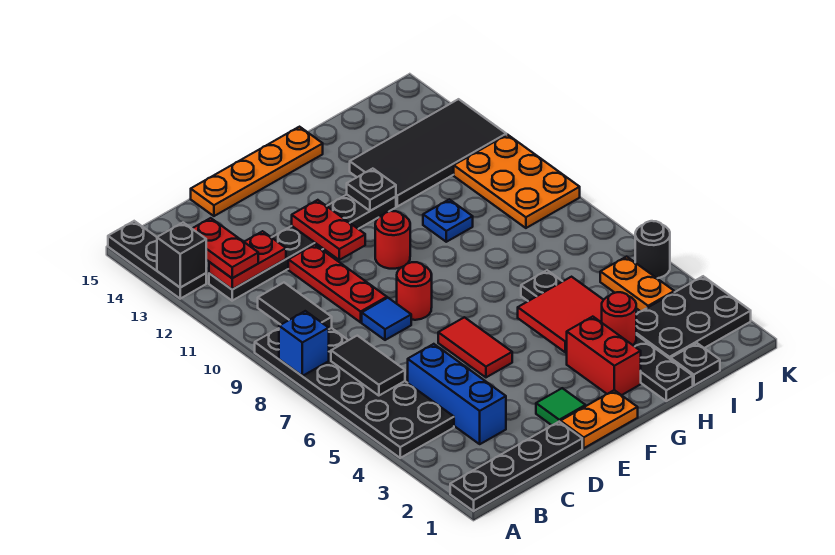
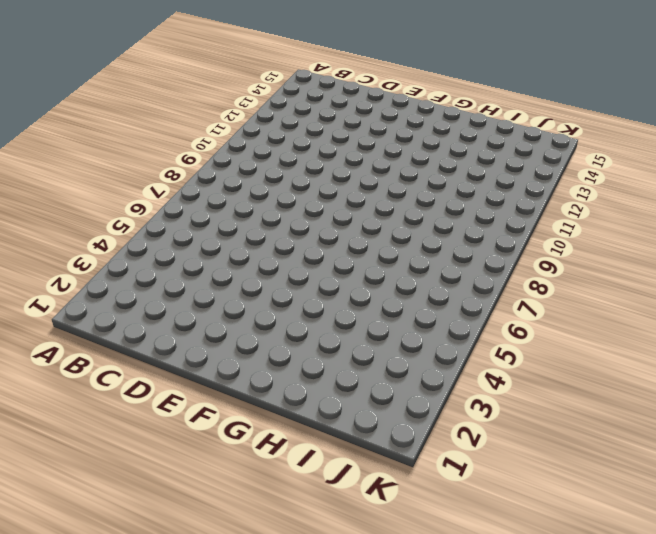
none -> black 1x4 plate [450,422,582,511]
none -> black 2x6 plate [255,328,454,458]
none -> black 1x3 plate [108,221,206,299]
none -> black 1x6 plate [209,195,396,301]

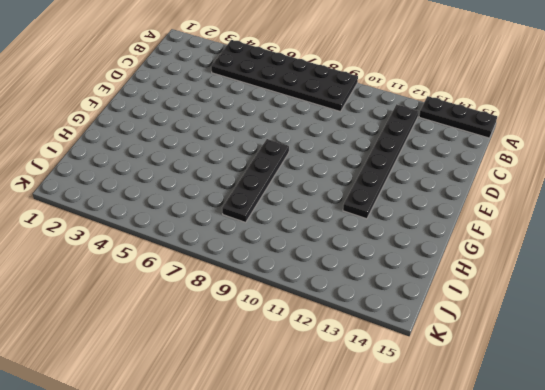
black 1x4 plate [222,139,289,222] -> black 1x4 plate moved to [450,422,582,511]
none -> blue 1x3 brick [408,344,506,444]
none -> blue 1x1 tile [362,298,411,340]
none -> red 1x3 plate [288,245,387,322]
none -> orange 1x4 plate [191,127,323,216]

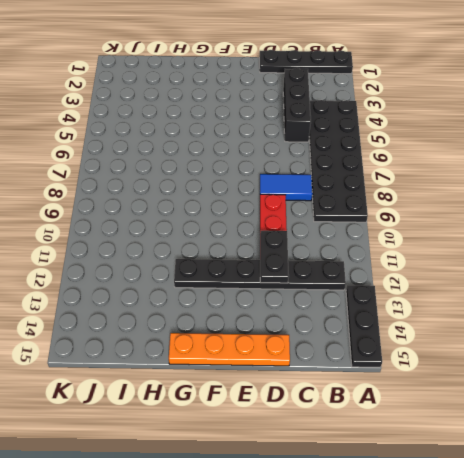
black 1x3 brick [283,68,311,142] -> blue 1x3 brick [408,344,506,444]
blue 1x2 tile [260,174,312,201] -> blue 1x1 tile [362,298,411,340]
black 1x2 plate [260,231,289,283] -> none
none -> orange 1x2 plate [560,390,638,448]
none -> green 1x1 tile [536,388,586,425]
none -> red 1x2 tile [438,317,512,377]
none -> red 1x1 round brick [397,262,432,320]

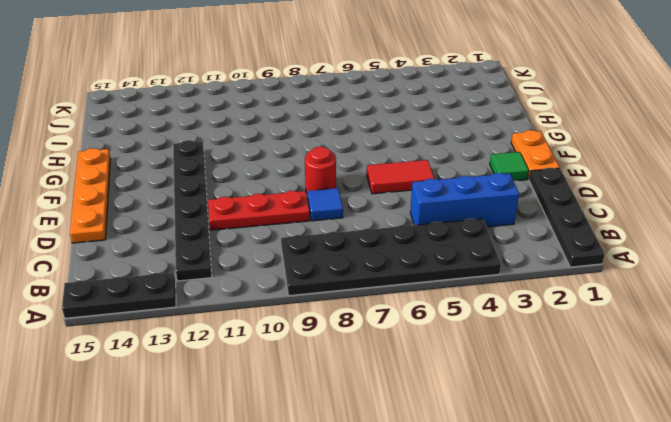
none -> red 1x1 round brick [375,211,410,269]
none -> red 1x2 brick [567,317,641,395]
none -> black 1x6 plate [521,270,693,401]
none -> blue 1x1 plate [423,199,473,242]

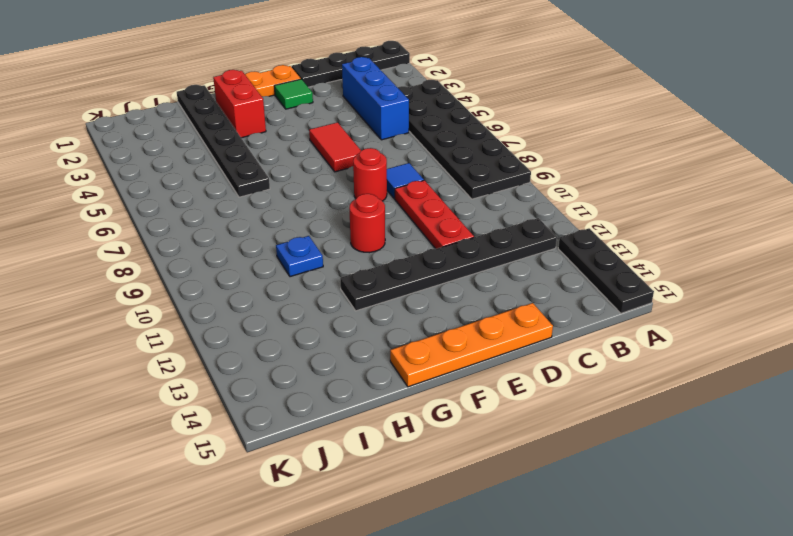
none -> black 2x4 tile [350,99,506,206]
none -> black 1x1 plate [671,343,720,385]
none -> black 2x3 plate [636,276,751,359]
none -> orange 1x2 plate [600,257,674,311]

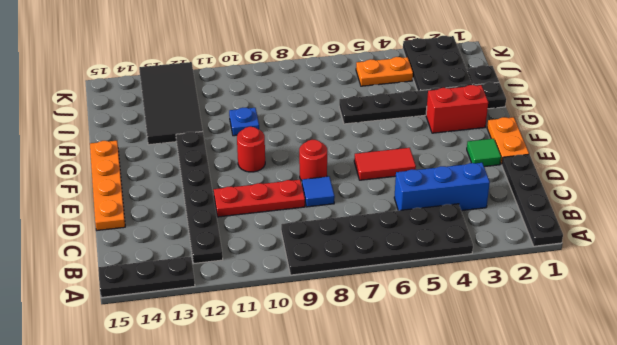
none -> orange 2x3 plate [454,135,580,228]
none -> black 1x1 round brick [635,221,670,278]
none -> blue 1x1 brick [279,311,329,376]
none -> black 1x1 brick [157,223,206,287]

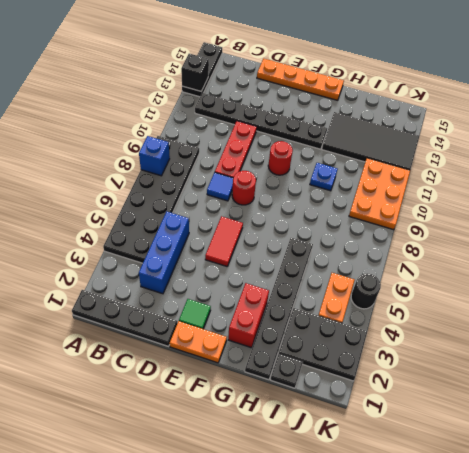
none -> black 1x2 tile [331,336,405,396]
none -> black 1x2 tile [258,283,332,329]
none -> red 1x2 plate [209,231,286,289]
none -> red 1x2 plate [292,200,365,260]

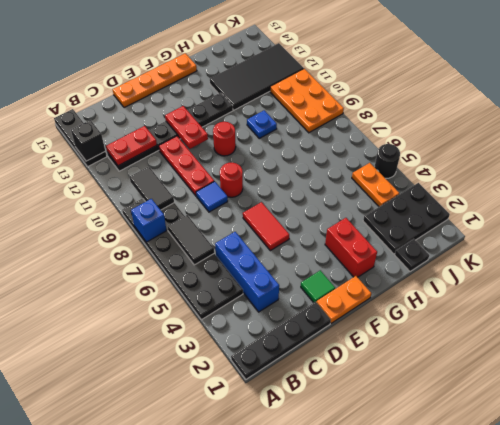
none -> black 1x6 plate [521,270,693,401]
none -> red 2x2 tile [518,277,603,353]
none -> black 1x1 plate [347,169,396,211]
none -> red 1x1 round brick [602,292,636,345]

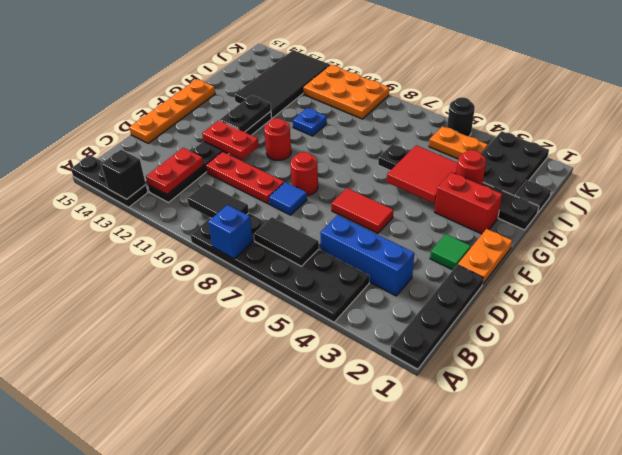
black 1x2 plate [220,95,271,132] -> black 1x1 plate [347,169,396,211]
none -> red 1x2 plate [192,218,258,278]

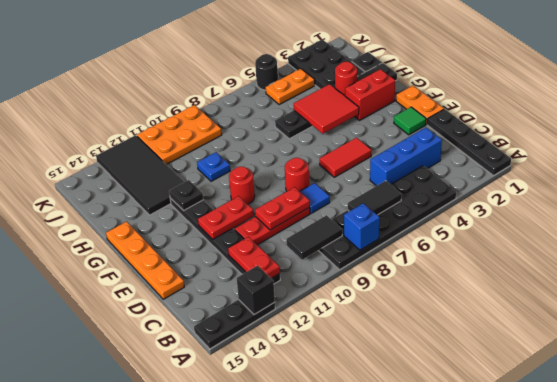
red 1x2 plate [255,187,310,230] -> red 1x2 plate moved to [192,218,258,278]

